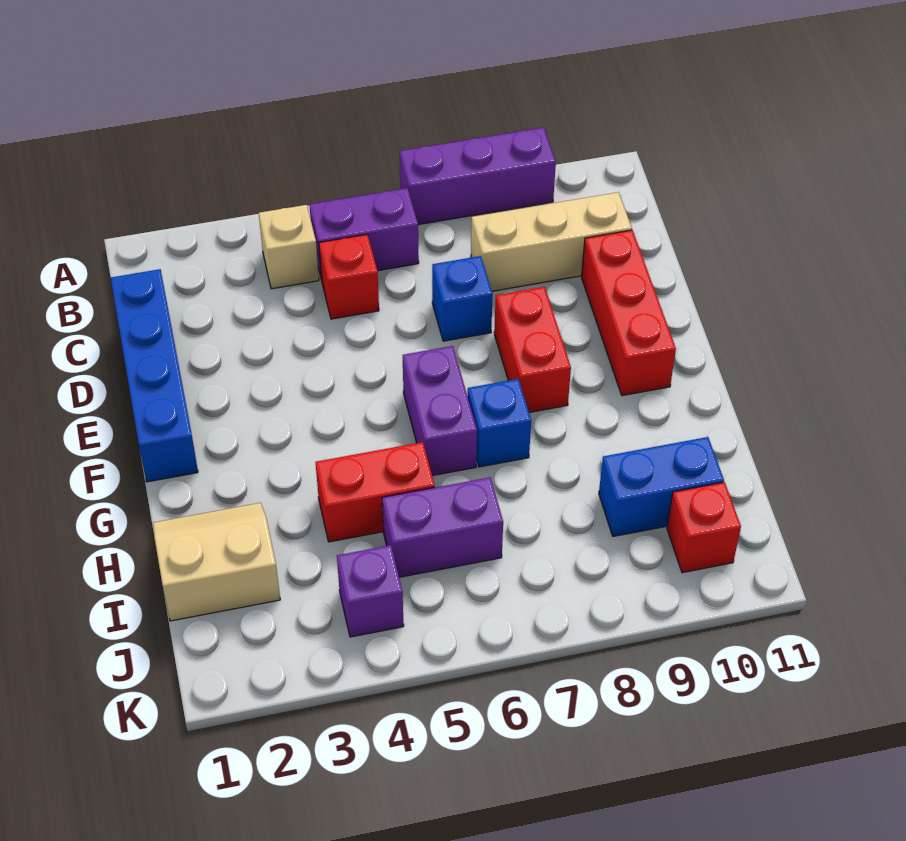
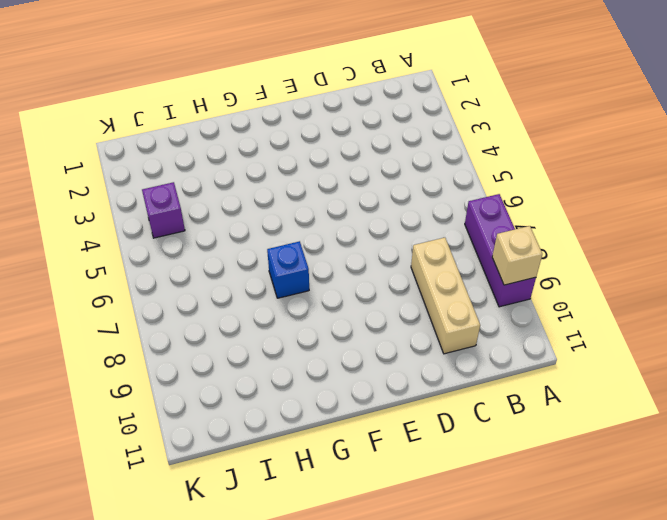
tan 1x1 brick [492,226,542,285] -> tan 1x1 brick moved to [259,205,319,289]
none -> purple 1x2 brick [310,188,419,280]
none -> blue 1x4 brick [111,269,198,482]
none -> red 1x1 brick [319,234,379,319]

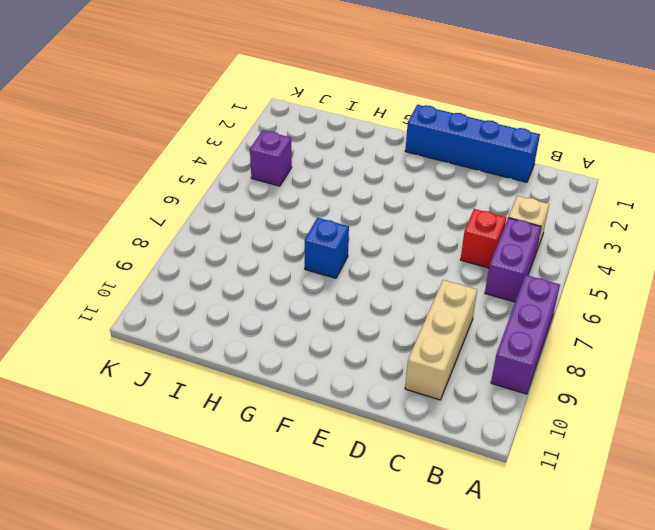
none -> blue 1x1 brick [432,256,493,341]
none -> red 1x3 brick [582,230,676,396]
none -> red 1x2 brick [494,287,571,412]

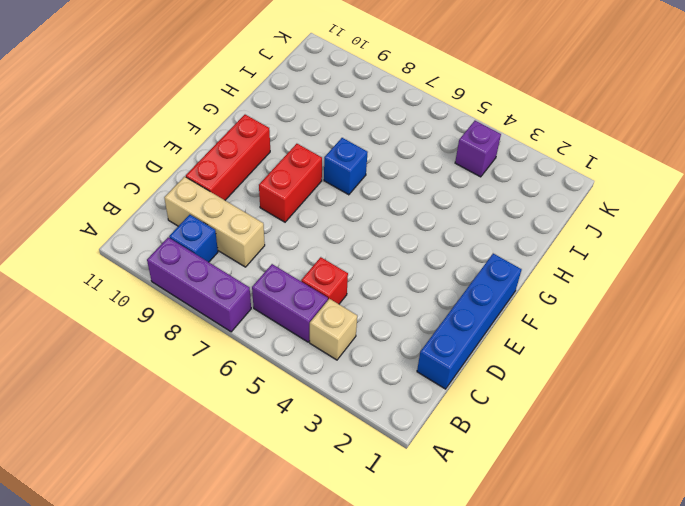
blue 1x1 brick [169,215,218,262] -> blue 1x1 brick moved to [432,256,493,341]
none -> purple 1x2 brick [403,346,477,476]
none -> tan 2x2 slope [153,503,280,621]
none -> red 1x2 brick [315,442,435,542]

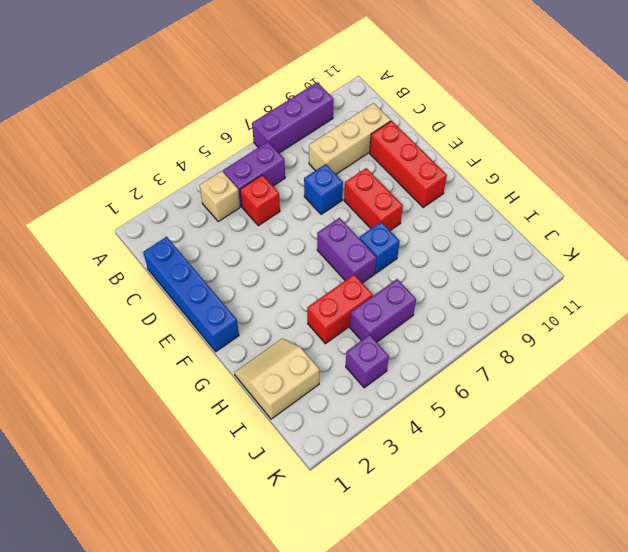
none -> blue 1x2 brick [599,437,724,536]
none -> red 1x1 brick [667,482,741,573]

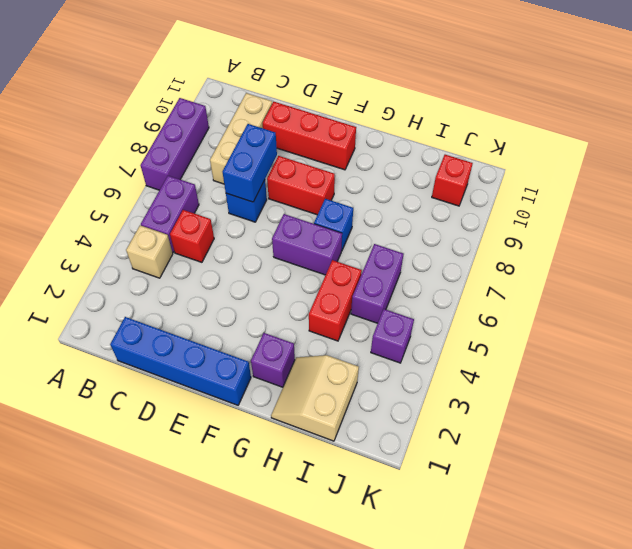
blue 1x2 brick [223,124,277,202] -> blue 1x2 brick moved to [599,437,724,536]
purple 1x1 brick [251,333,295,387] -> none

